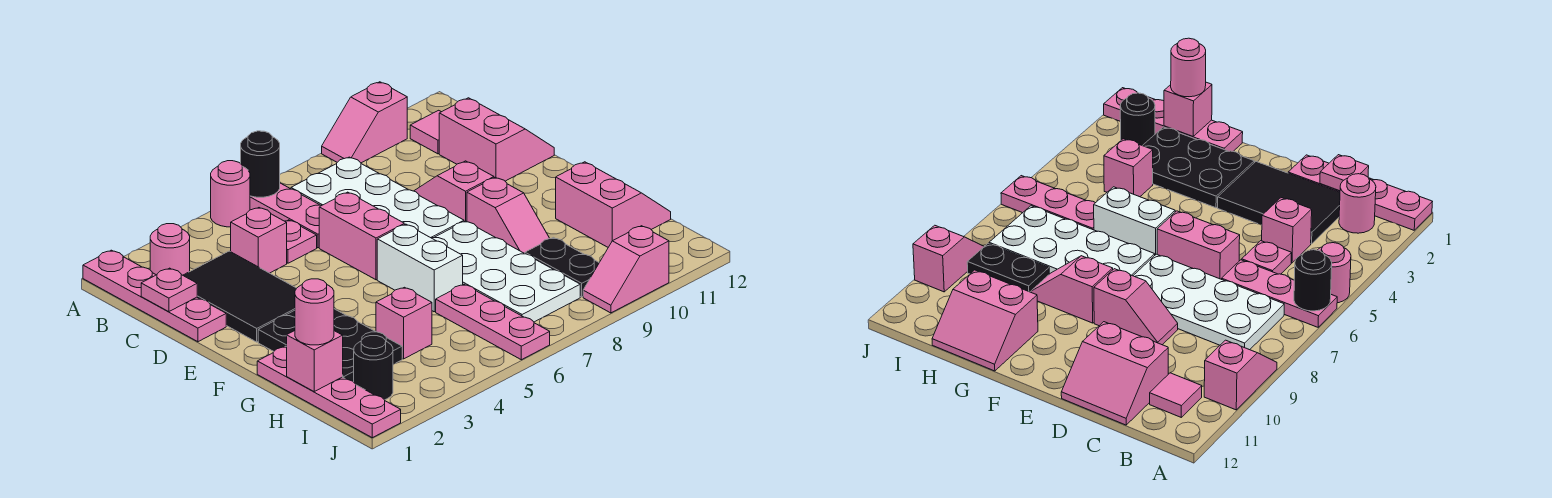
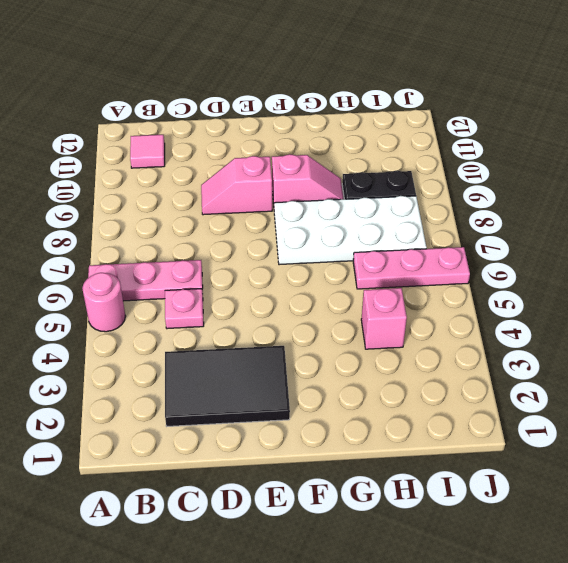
none -> pink 1x4 plate [83,250,226,342]
none -> pink 1x2 slope [322,82,407,163]
none -> pink 1x1 round brick [150,224,190,275]

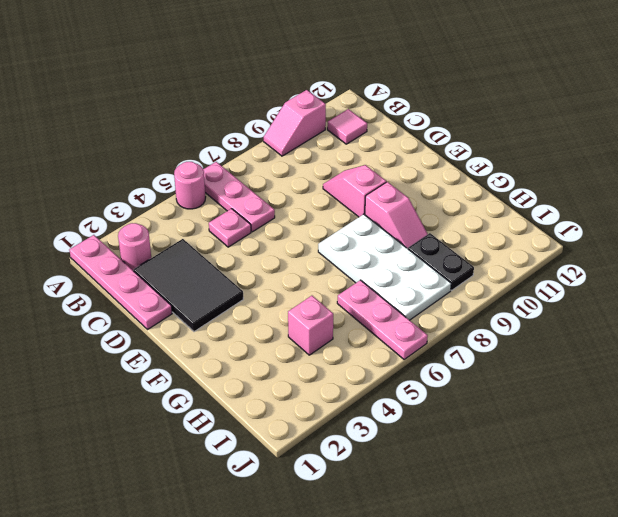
none -> white 2x4 plate [291,157,464,238]
none -> pink 1x1 brick [231,208,287,273]
none -> pink 2x2 slope [439,98,554,181]

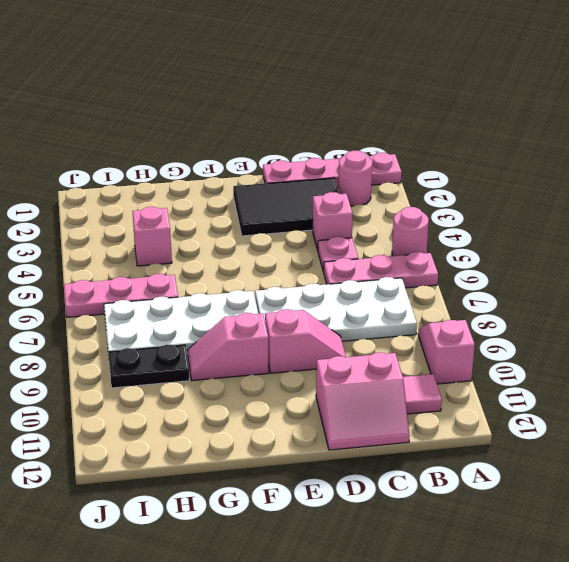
none -> pink 1x2 brick [319,192,404,280]
none -> black 2x3 plate [258,309,402,382]
none -> white 1x2 brick [377,224,463,312]

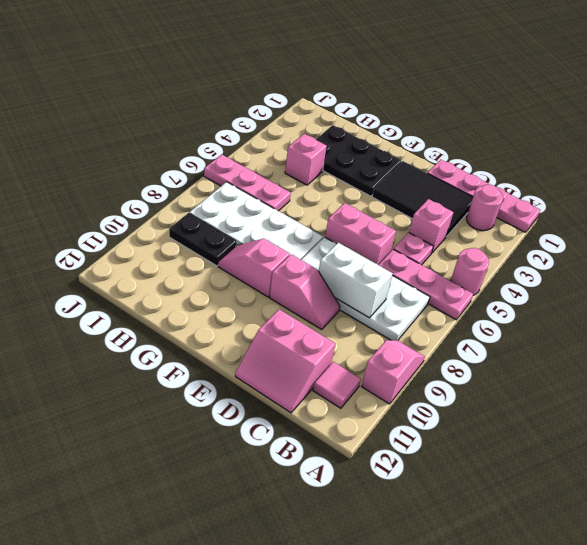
white 1x2 brick [319,243,393,318] -> white 1x2 brick moved to [377,224,463,312]
none -> pink 1x4 plate [257,346,401,438]
none -> pink 2x2 slope [556,162,671,247]
none -> black 1x1 round brick [354,336,393,400]

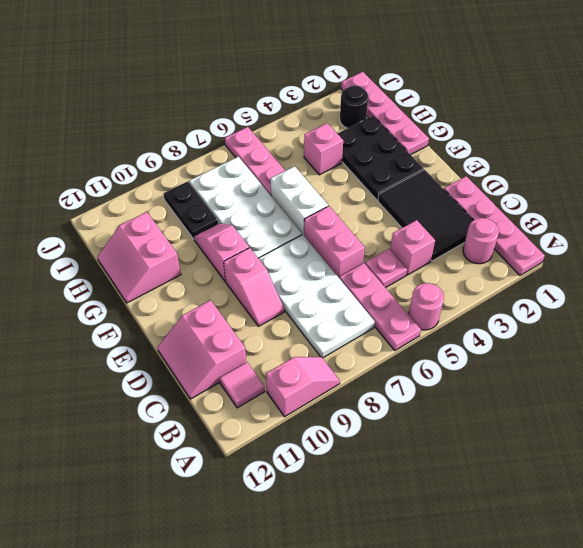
none -> pink 1x2 slope [583,226,669,313]
none -> black 1x1 round brick [241,131,280,197]
none -> pink 1x1 plate [141,268,197,312]

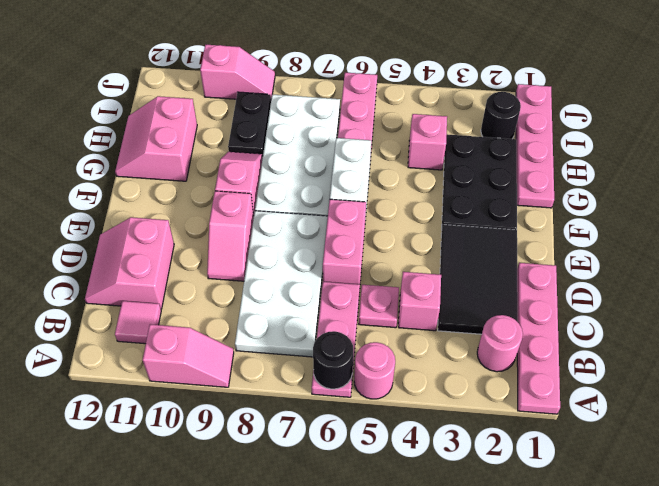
none -> pink 1x1 plate [141,268,197,312]
none -> pink 1x1 brick [287,331,343,391]
none -> pink 1x1 round brick [295,279,334,345]

